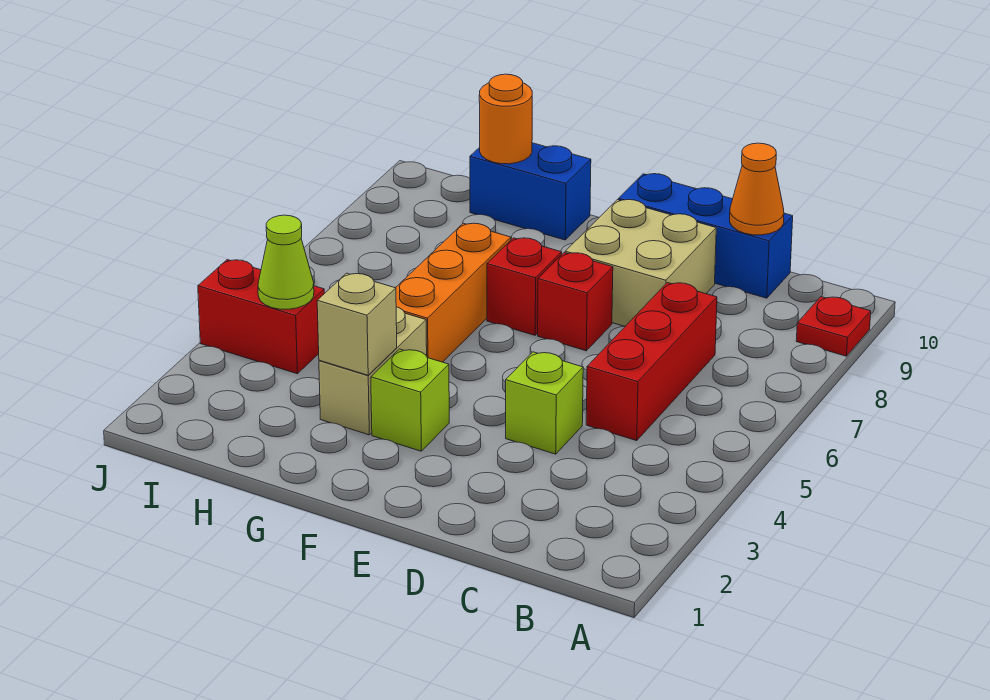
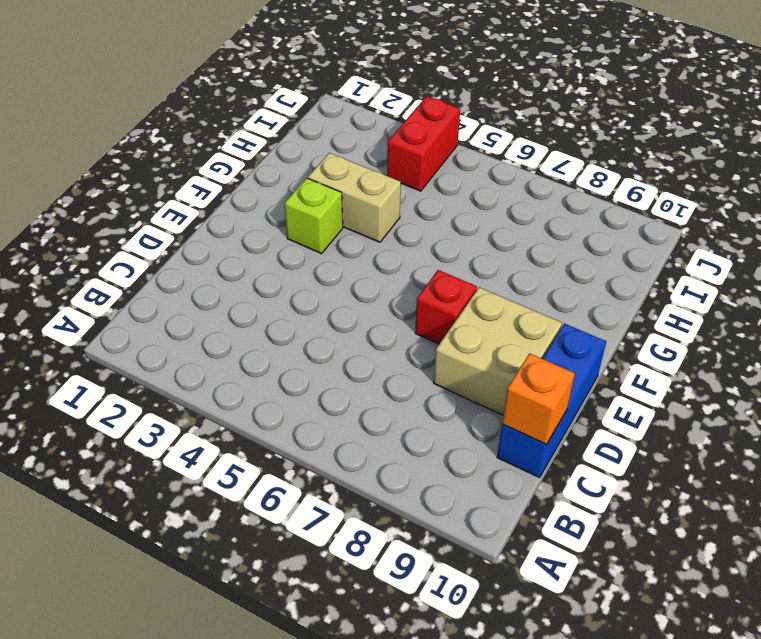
orange 1x1 brick [502,353,575,445] -> orange 1x1 cone [730,143,784,235]
none -> red 1x1 plate [796,297,871,356]
none -> red 1x3 brick [586,283,717,441]
none -> lime 1x1 brick [506,352,583,454]

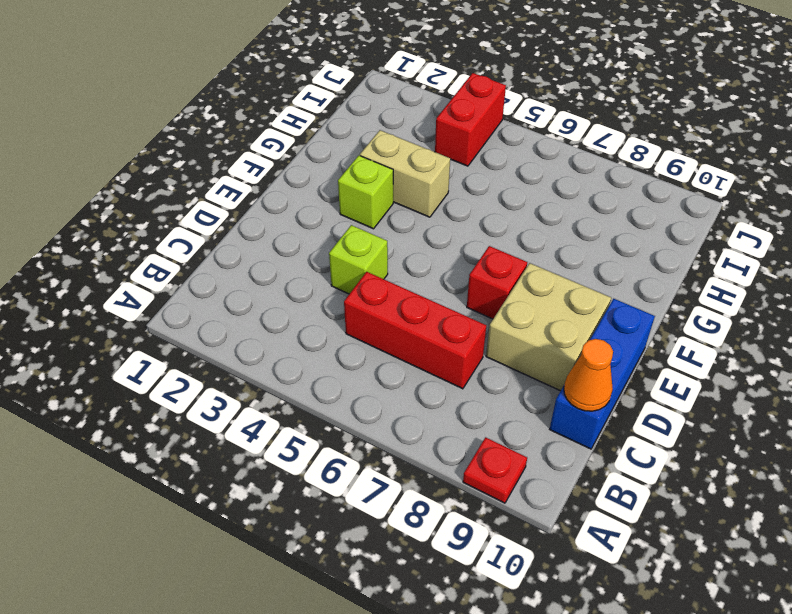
none -> red 1x1 brick [487,238,562,335]
none -> orange 1x3 brick [396,223,511,362]
none -> blue 1x2 brick [470,143,591,240]

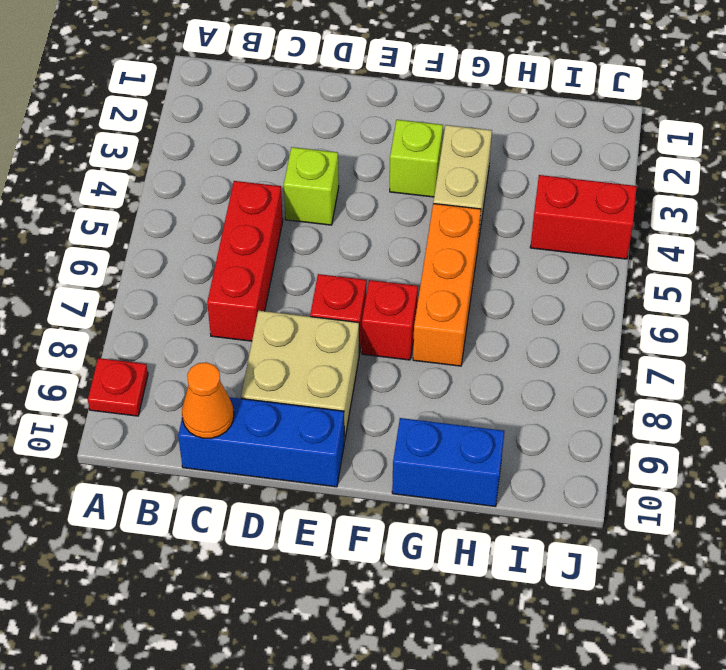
none -> tan 1x1 brick [317,273,397,375]
none -> orange 1x1 round brick [479,74,532,164]
none -> lime 1x1 cone [258,215,314,309]

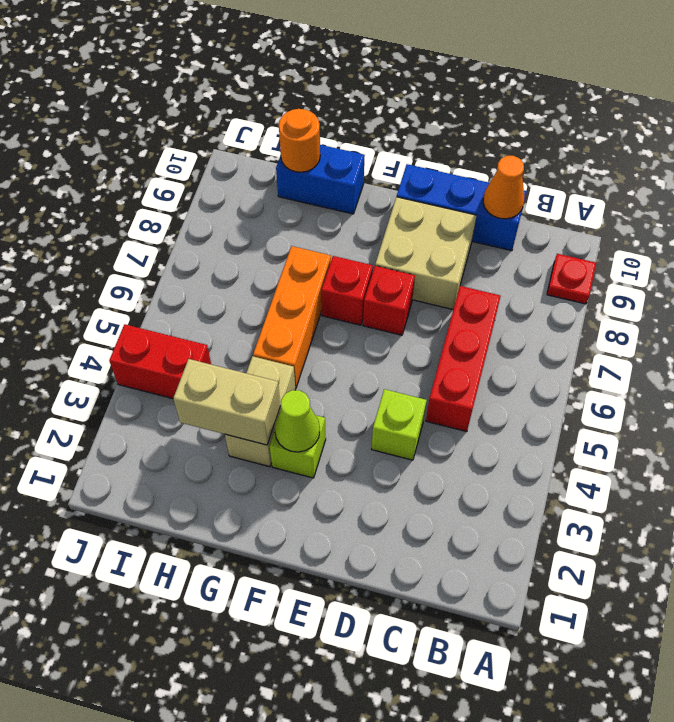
lime 1x1 cone [275,390,320,452] -> lime 1x1 cone moved to [258,215,314,309]
tan 1x2 brick [173,359,280,445] -> tan 1x1 brick [317,273,397,375]

